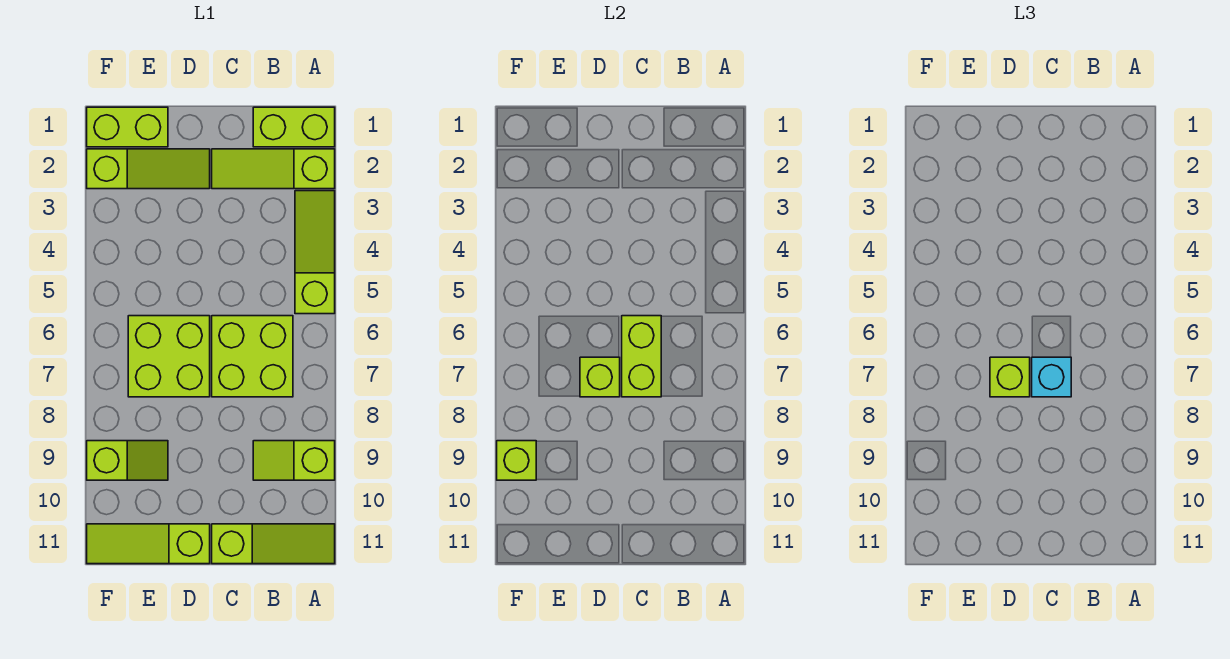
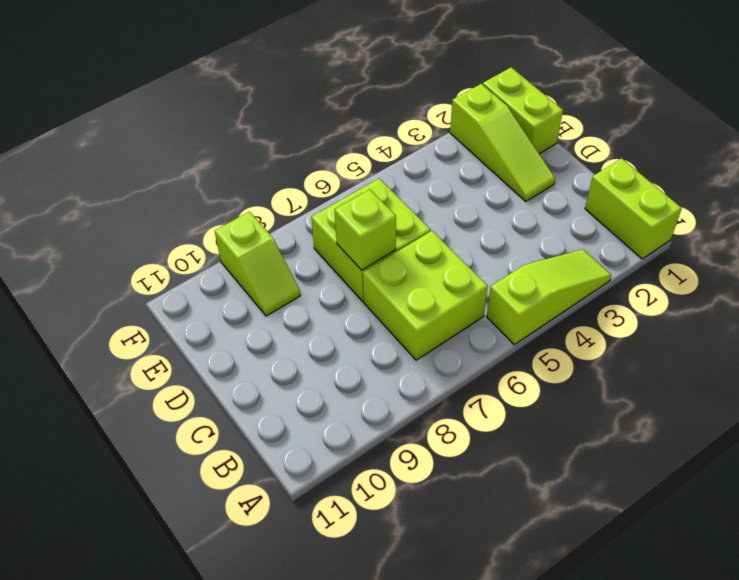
none -> lime 1x3 slope [212,149,335,189]
none -> lime 1x2 slope [253,441,335,480]
none -> lime 1x3 slope [212,524,335,564]

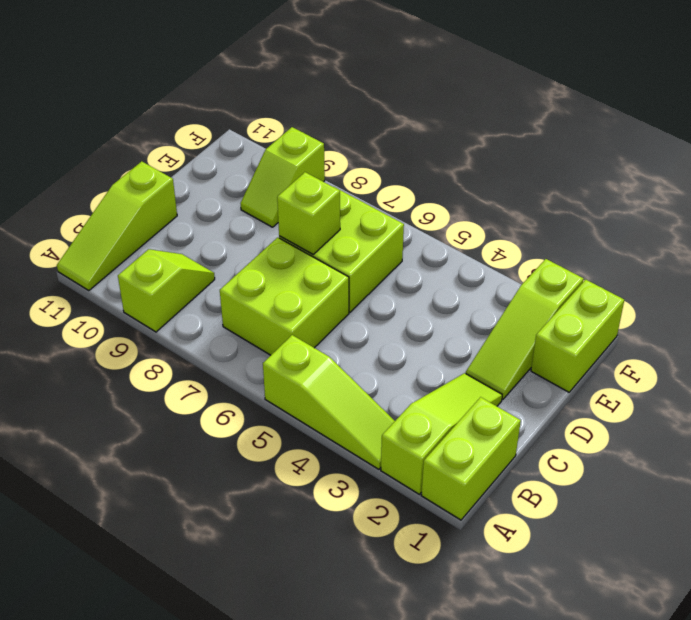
none -> lime 1x3 slope [87,524,210,564]
none -> lime 1x2 brick [622,316,661,397]
none -> lime 1x1 brick [497,441,536,480]

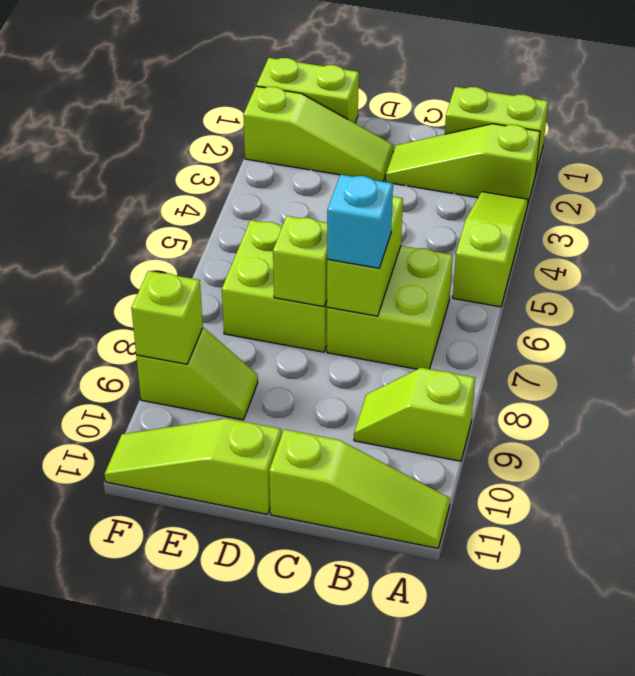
none -> lime 1x1 brick [990,357,1030,397]

